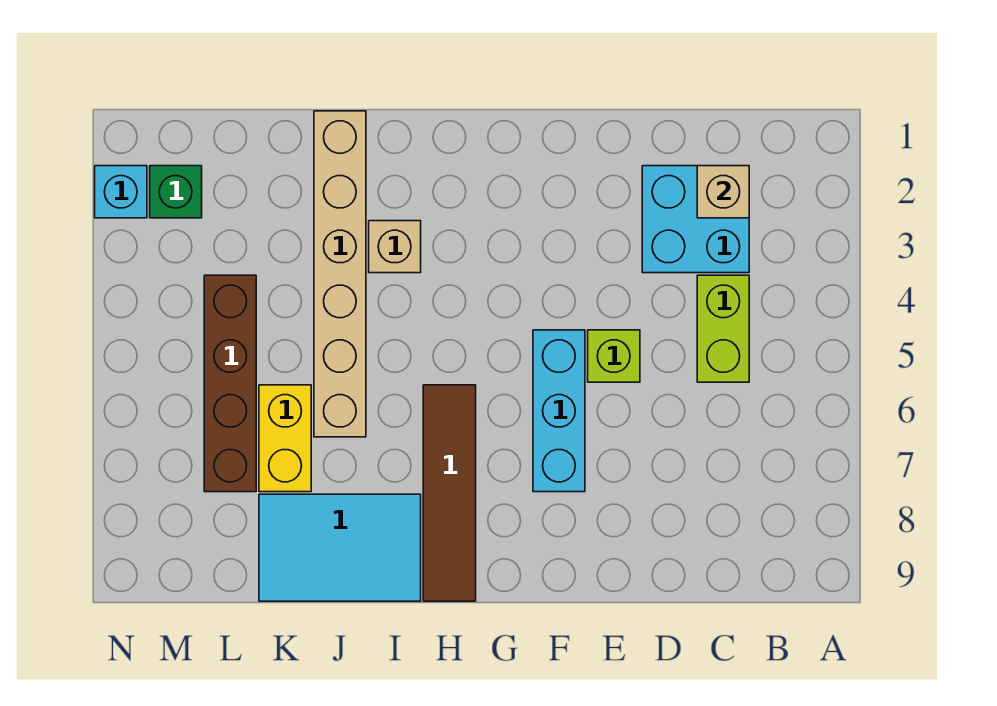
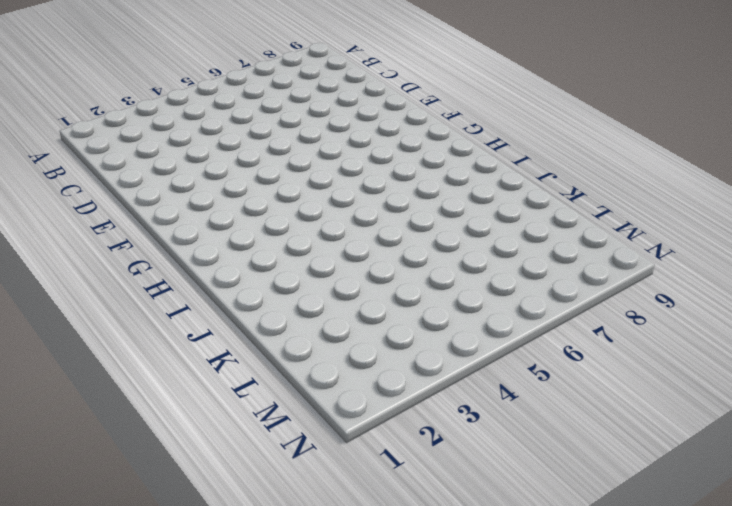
none -> cyan 2x2 brick [642,166,749,273]
none -> lime 1x2 brick [697,275,749,382]
none -> lime 1x1 brick [588,330,640,382]

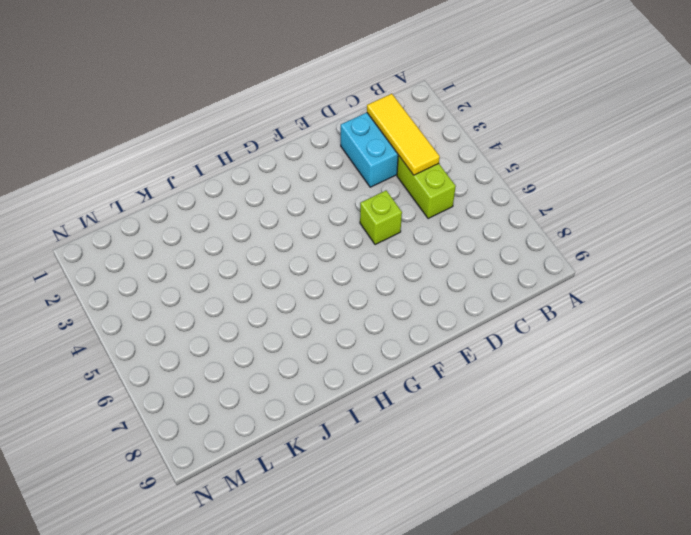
yellow 1x3 tile [367,94,440,175] -> tan 1x1 brick [697,166,749,218]
none -> cyan 1x3 brick [533,330,585,492]
none -> brown 1x4 tile [423,385,476,601]
none -> tan 1x1 brick [369,221,421,273]

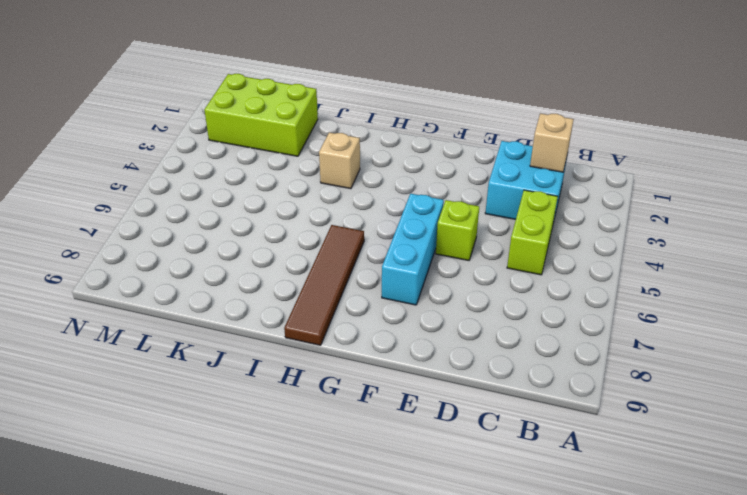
lime 2x3 brick [204,74,318,156] -> green 1x1 brick [150,166,202,218]
none -> cyan 2x3 tile [259,494,421,601]
none -> tan 1x6 brick [314,111,366,437]
none -> yellow 1x2 brick [259,385,311,492]

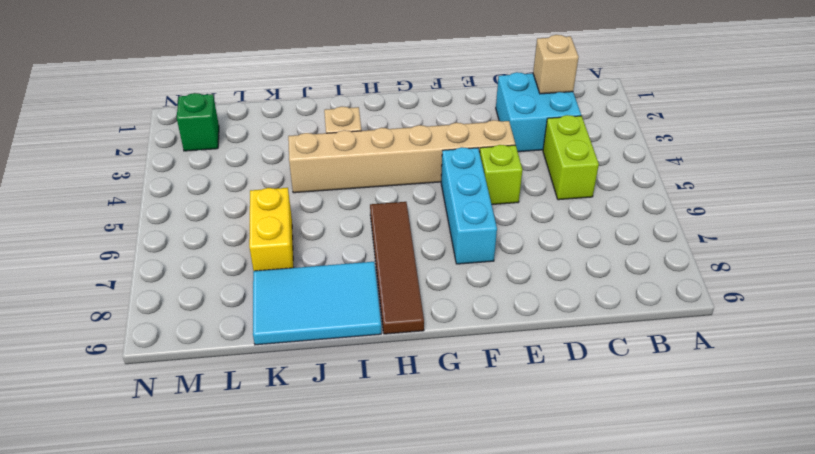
tan 1x6 brick [288,120,515,193] -> tan 1x6 brick turned to [314,111,366,437]
none -> brown 1x4 brick [204,275,256,492]
none -> cyan 1x1 brick [95,166,147,218]

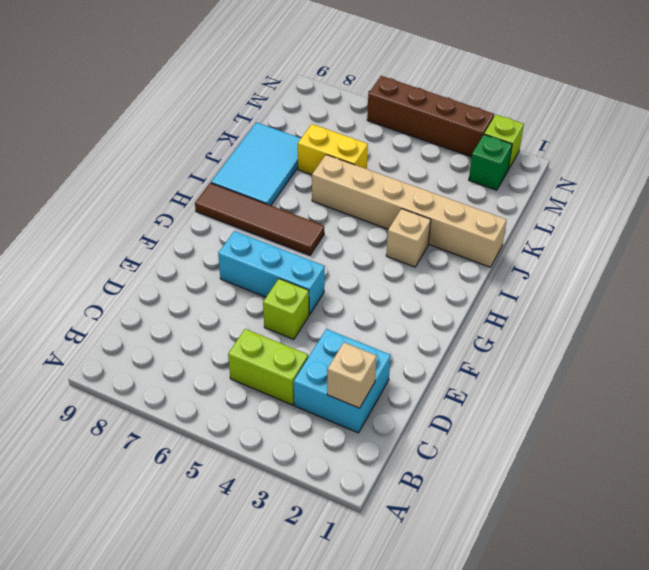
lime 1x1 brick [484,115,524,169] -> cyan 1x1 brick [95,166,147,218]
brown 1x4 brick [367,76,494,157] -> brown 1x4 brick moved to [204,275,256,492]

